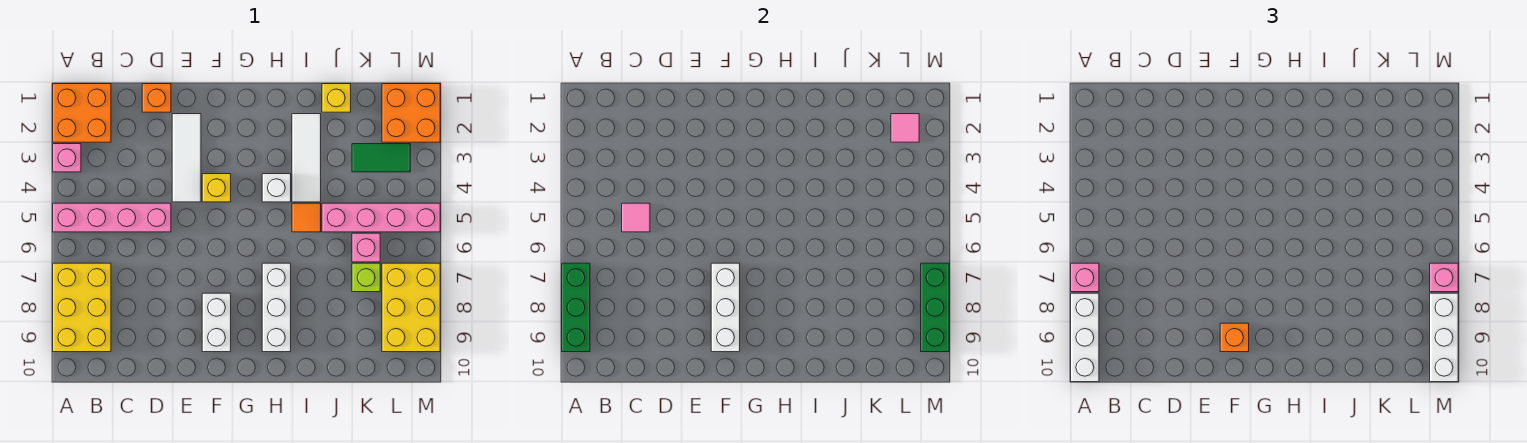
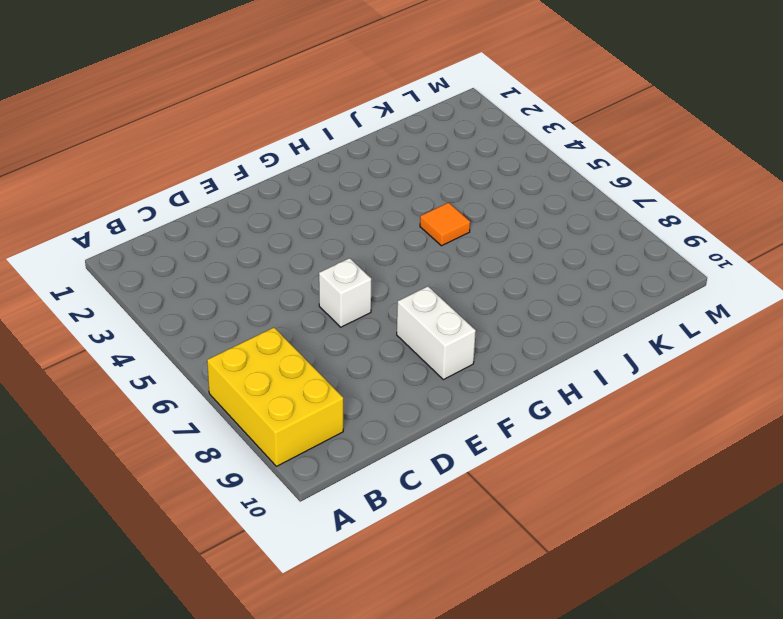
white 1x1 brick [319,258,371,327] -> white 1x1 brick moved to [262,174,291,202]
none -> orange 2x2 brick [53,84,111,142]
none -> pink 1x1 brick [53,144,81,172]
none -> pink 1x4 brick [53,203,171,232]

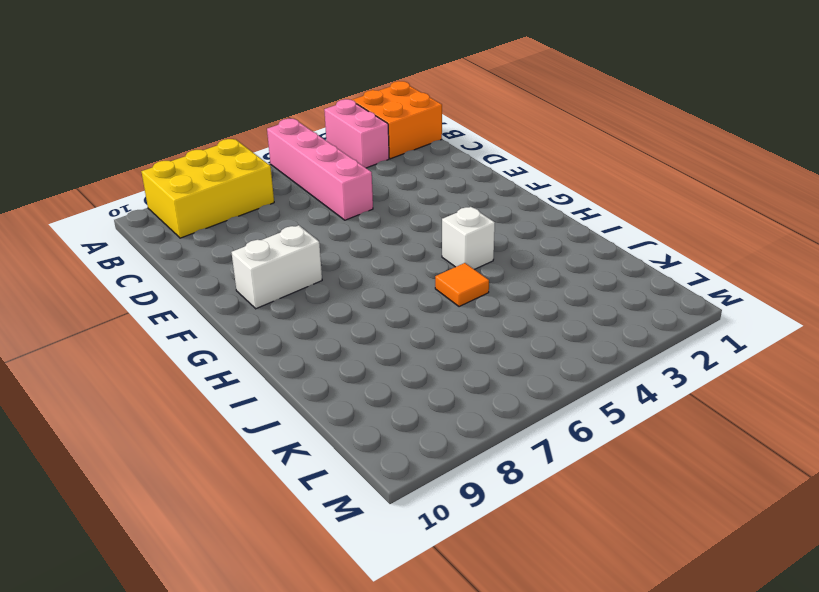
pink 1x2 brick [324,99,389,168] -> pink 1x1 brick [53,144,81,172]
none -> orange 1x1 brick [142,84,171,112]
none -> white 1x3 tile [172,114,201,202]
none -> yellow 1x1 brick [202,174,231,202]

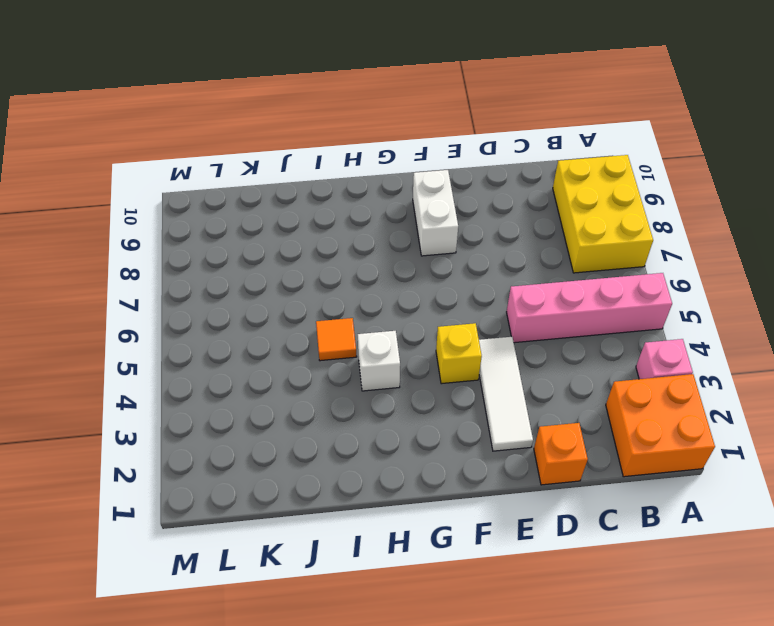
none -> white 1x3 brick [262,263,291,352]
none -> white 1x3 tile [292,114,321,202]
none -> yellow 1x1 brick [322,84,351,112]

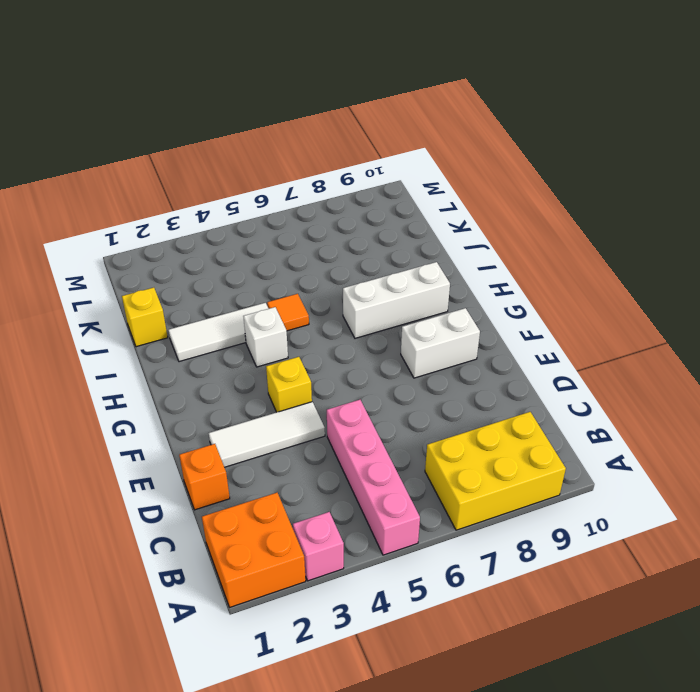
none -> pink 1x4 brick [322,203,440,232]
none -> green 1x2 tile [352,144,410,172]
none -> pink 1x1 brick [352,233,380,262]

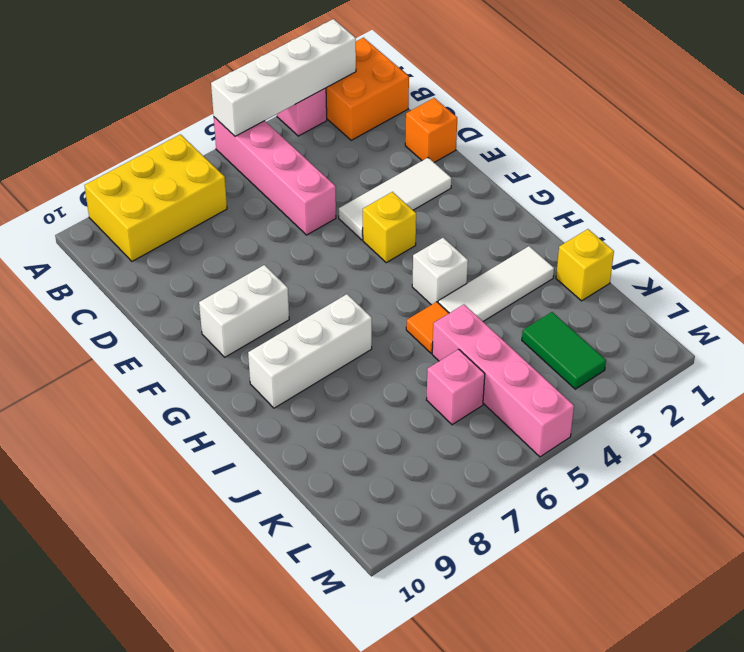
white 1x4 brick [211,19,356,136] -> none
none -> lime 1x1 brick [352,263,380,292]
none -> orange 2x2 brick [382,84,440,142]
none -> yellow 2x3 brick [382,263,440,352]

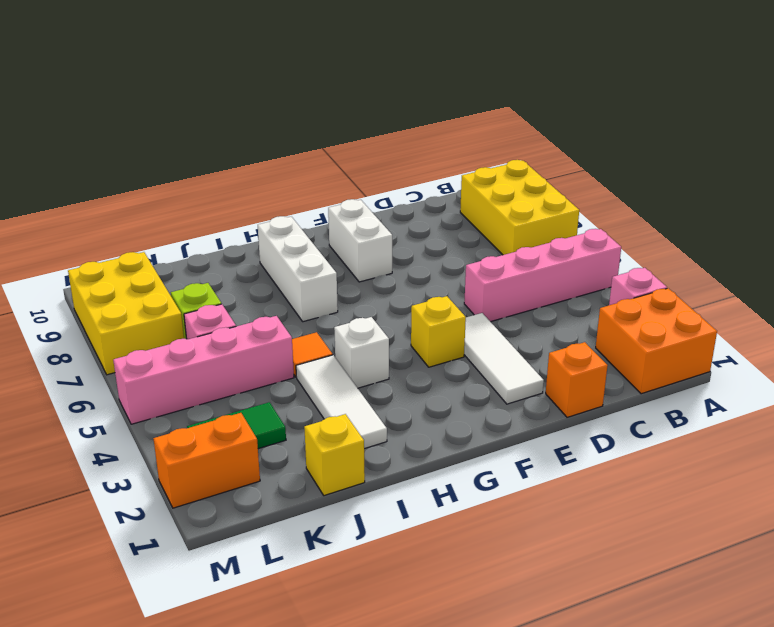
orange 1x2 brick [153,413,260,508] -> orange 2x2 brick [382,84,440,142]
none -> green 1x3 brick [562,263,590,352]
none -> pink 1x1 tile [622,203,650,232]
none -> white 1x3 brick [711,263,740,352]

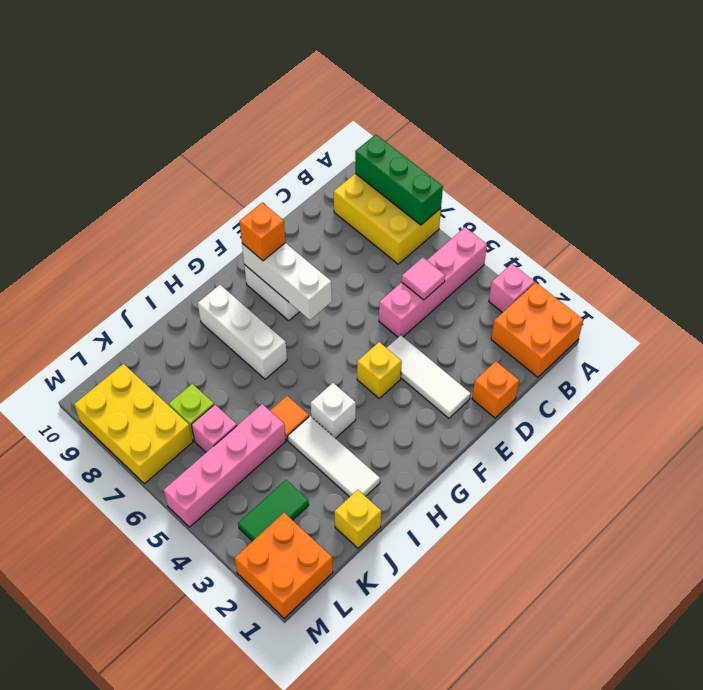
none -> pink 1x1 tile [891,114,919,142]
none -> green 1x3 brick [921,263,949,352]
none -> pink 1x1 brick [1071,263,1099,292]

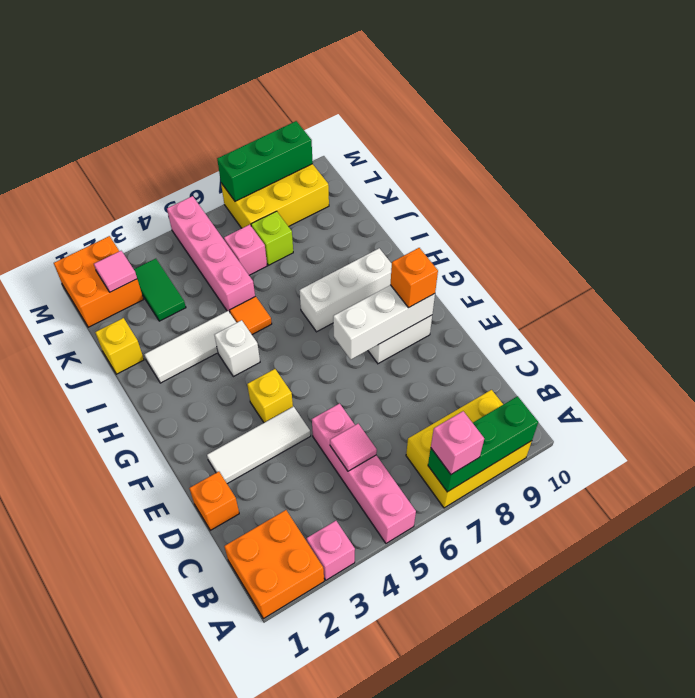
none -> white 1x3 brick [1071,293,1099,382]
none -> pink 1x1 brick [1430,263,1458,292]
none -> white 1x3 brick [1430,293,1458,382]

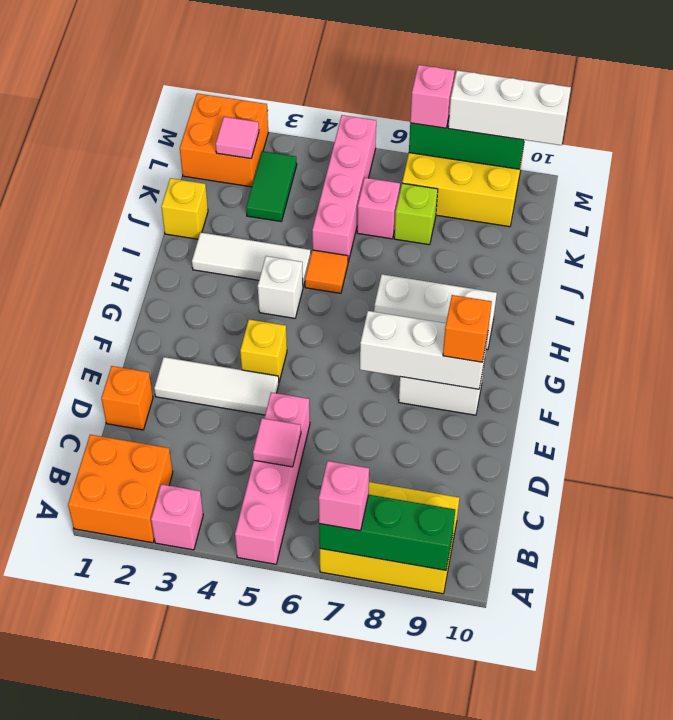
none -> white 1x3 brick [1071,293,1099,382]

